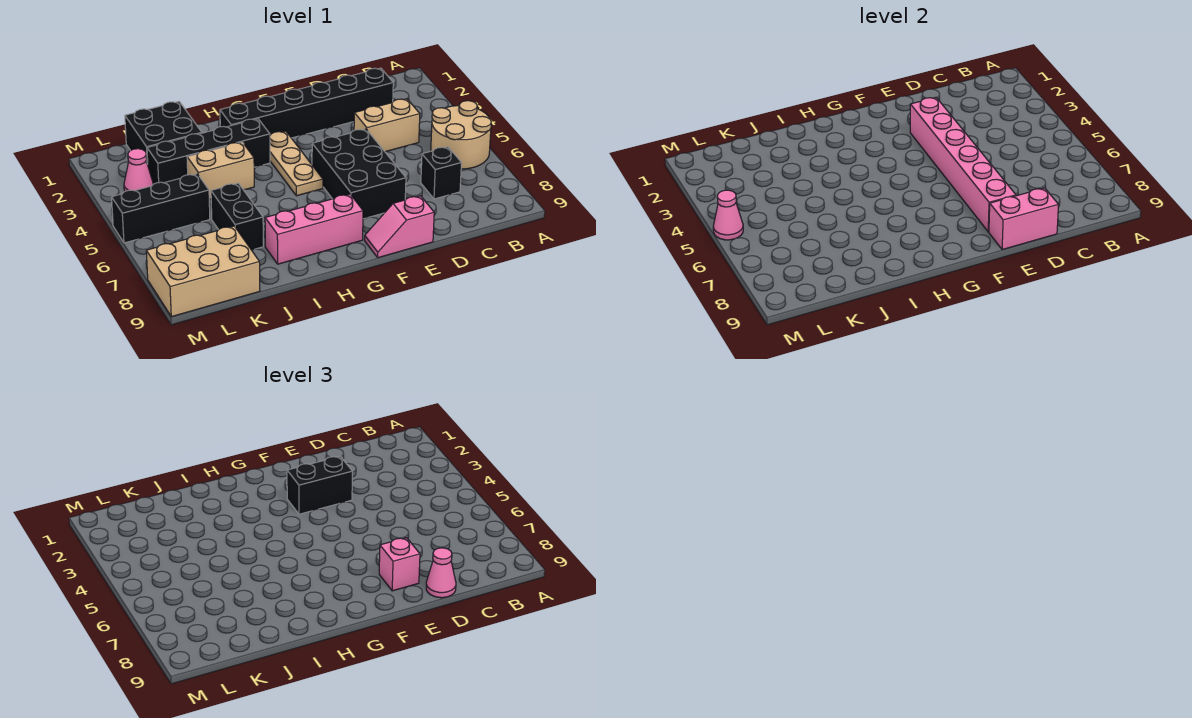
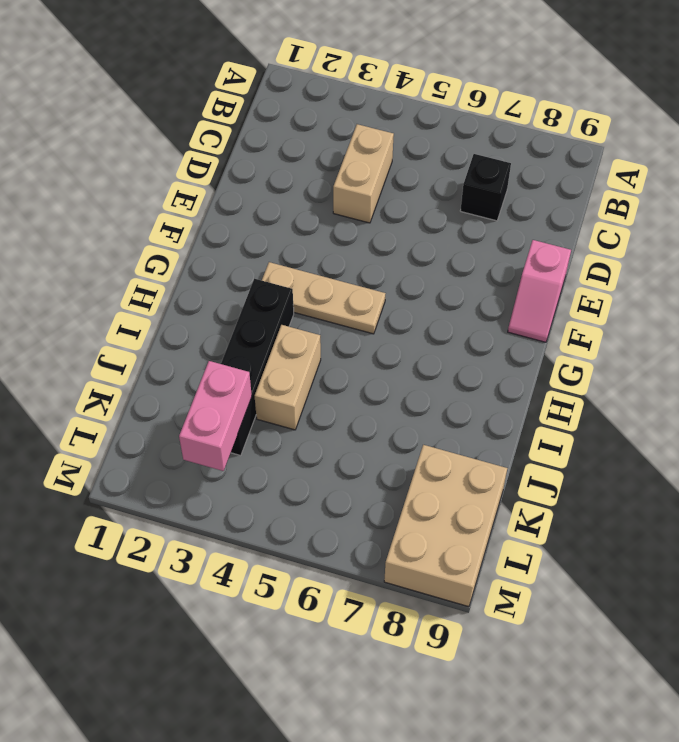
pink 1x2 brick [179,361,252,471] -> pink 1x2 brick moved to [989,188,1059,250]
none -> tan 2x2 round brick [431,101,491,169]
none -> black 1x6 brick [220,68,393,138]
none -> black 2x3 brick [312,129,406,219]

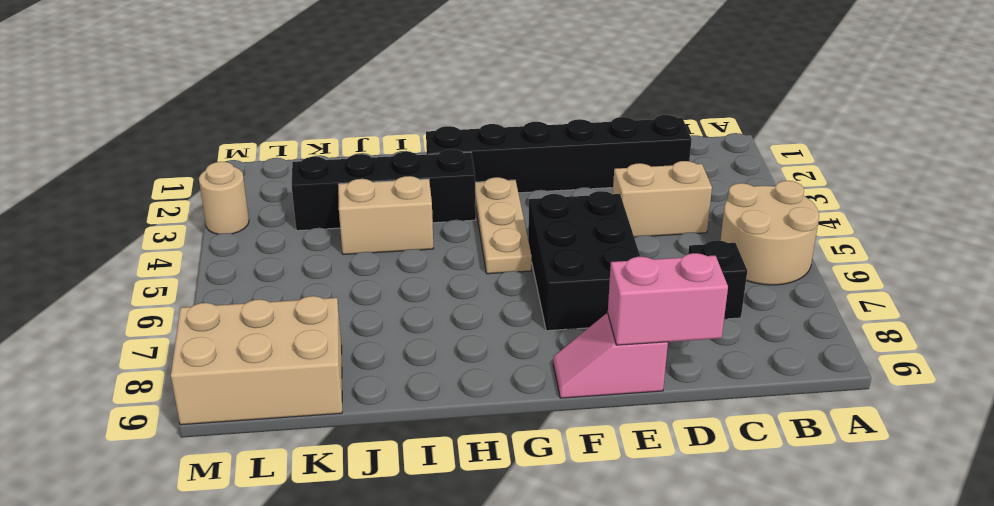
tan 1x1 round brick [199,162,249,234] -> none
none -> pink 1x3 brick [265,194,363,264]
none -> black 2x2 brick [125,102,202,164]
none -> black 1x2 brick [211,183,263,250]

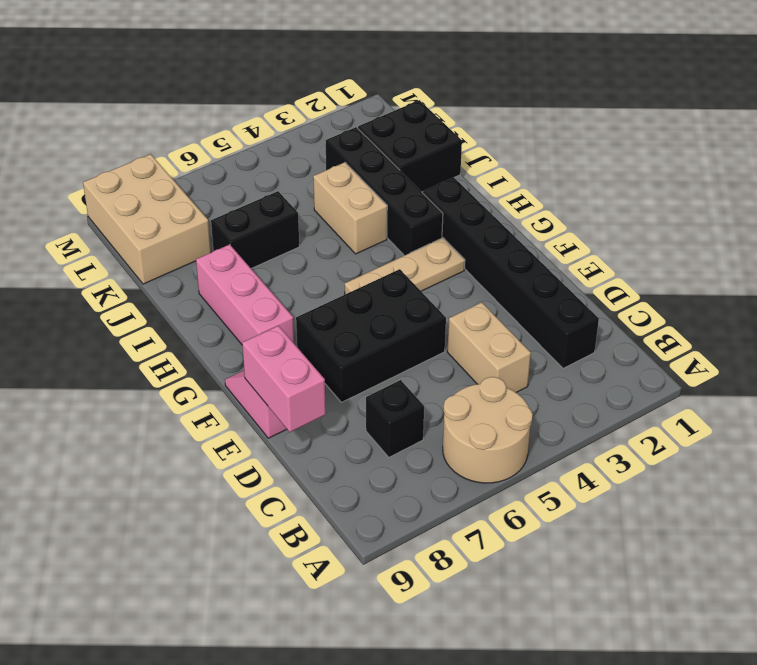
none -> black 1x3 brick [112,174,210,243]
none -> pink 1x1 cone [124,149,153,191]
none -> pink 1x6 brick [910,97,1016,232]

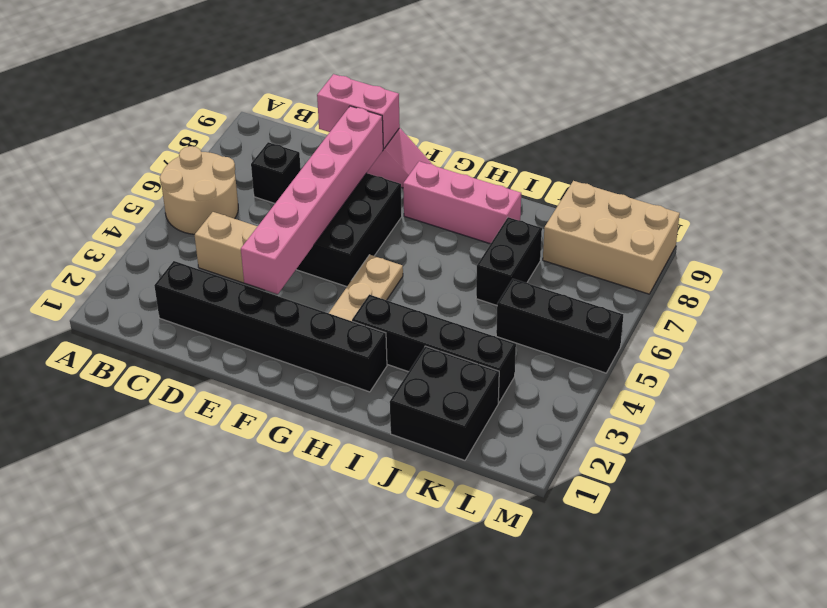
none -> tan 1x2 brick [187,142,254,199]
none -> pink 1x1 cone [124,149,153,191]
none -> pink 1x1 cone [713,190,743,240]

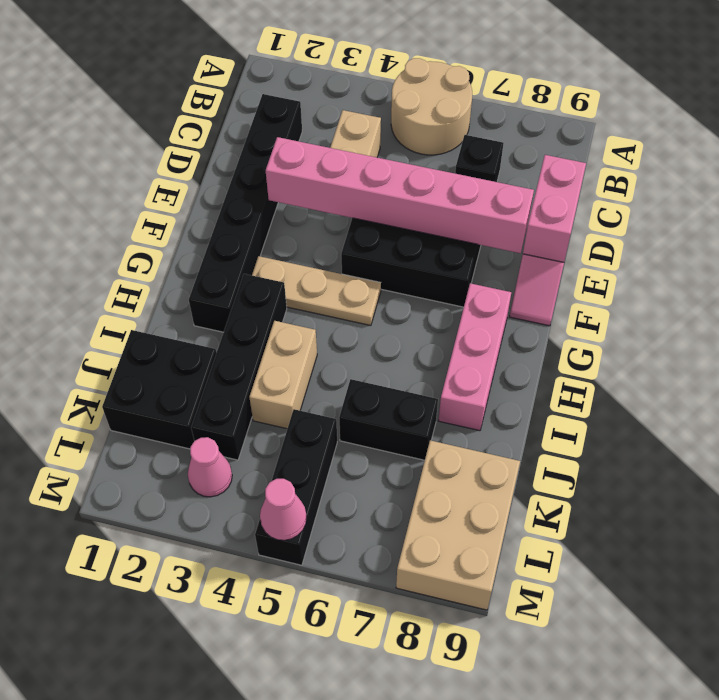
none -> pink 1x1 cone [426,548,456,598]
none -> black 1x2 brick [287,456,352,514]
none -> pink 1x1 brick [379,538,420,591]

